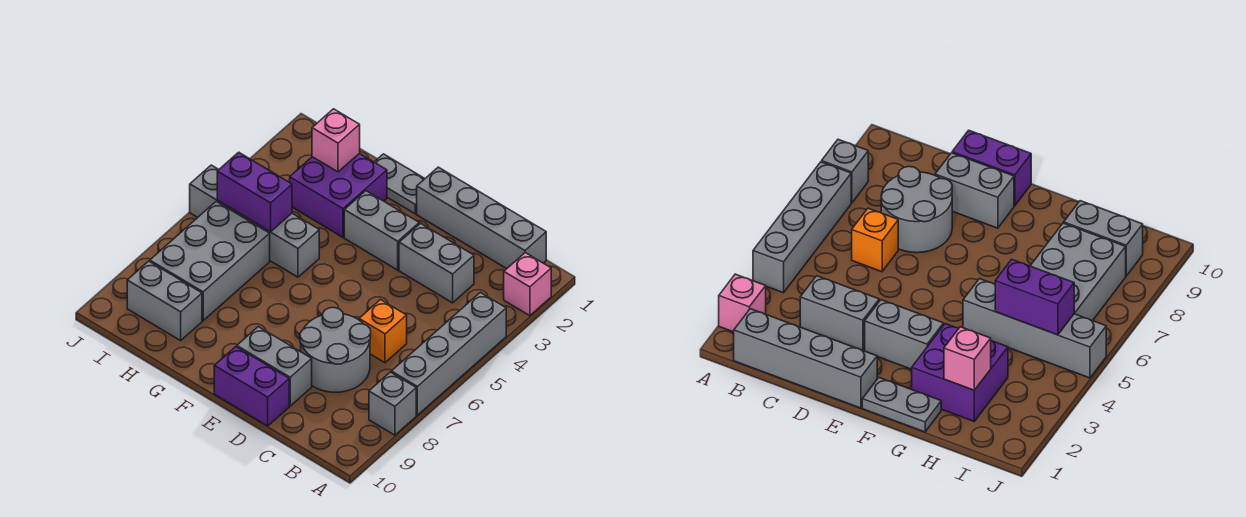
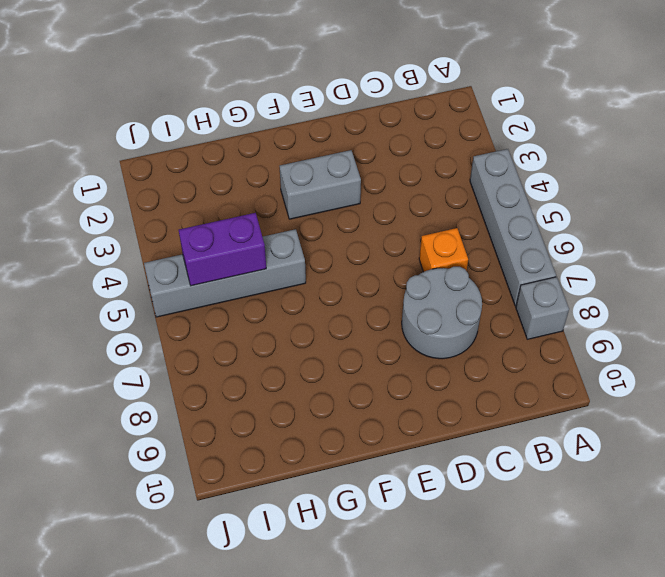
none -> pink 1x1 brick [504,253,551,316]
none -> grey 1x4 brick [417,167,546,269]
none -> grey 1x2 brick [399,223,474,303]

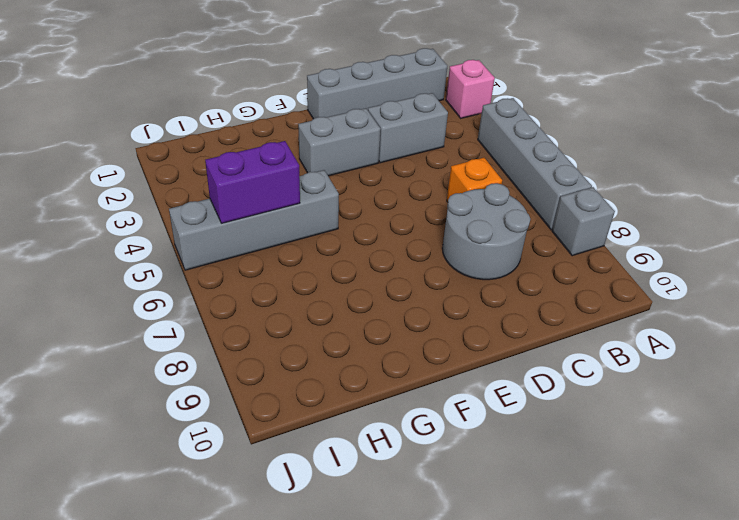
none -> grey 1x2 brick [237,327,312,406]
none -> purple 1x2 brick [214,347,289,426]
none -> grey 1x2 plate [375,154,425,214]

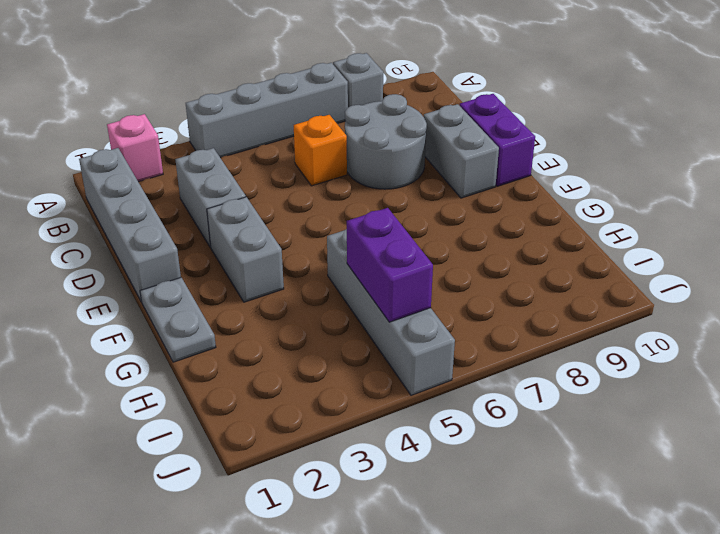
none -> purple 2x2 brick [290,153,387,237]
none -> grey 2x3 brick [150,201,270,321]
none -> grey 1x2 brick [127,261,202,341]

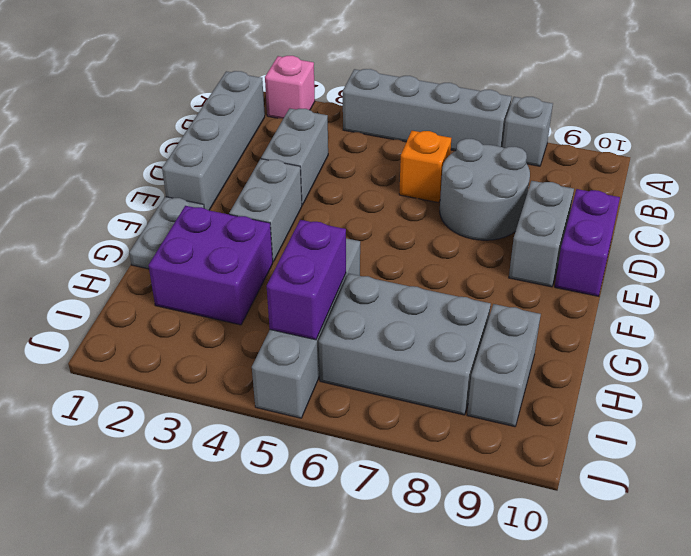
none -> pink 1x1 brick [312,109,360,172]

